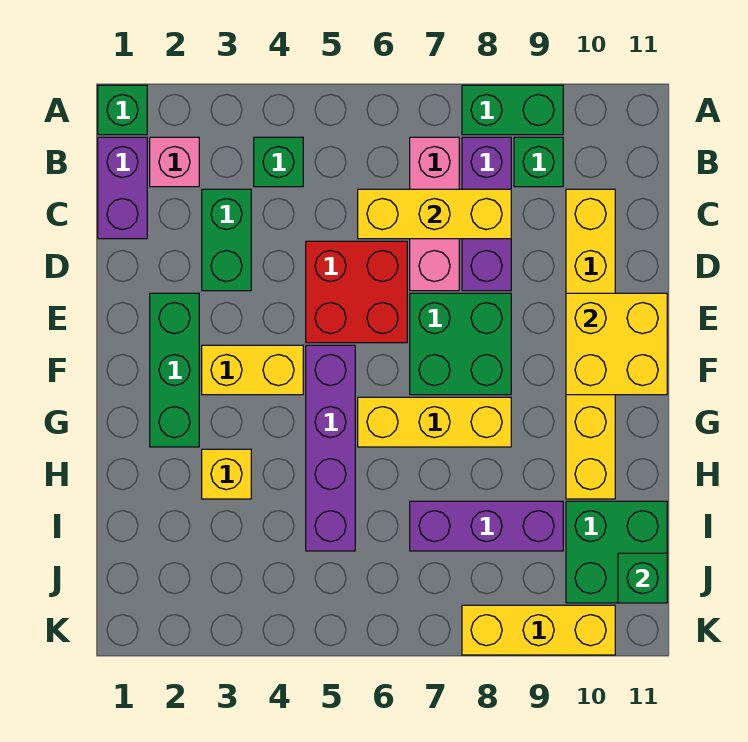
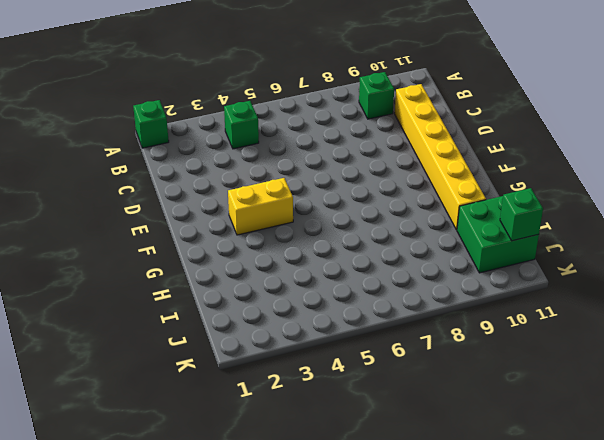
none -> green 1x2 brick [462,85,563,135]
none -> purple 1x2 brick [98,137,147,239]
none -> pink 1x1 brick [150,137,199,187]

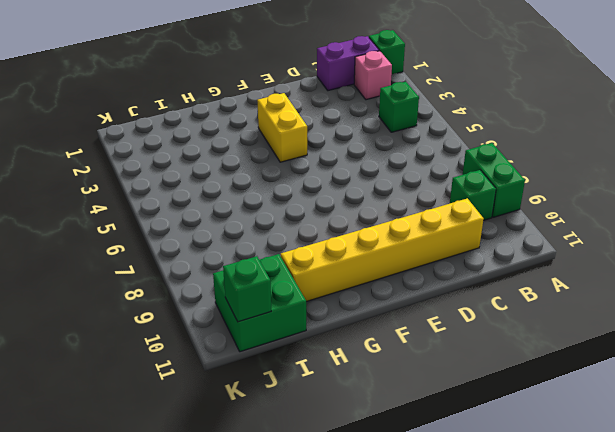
none -> pink 1x3 brick [410,137,459,291]
none -> purple 1x3 brick [462,137,511,291]
none -> green 1x2 brick [202,189,251,291]

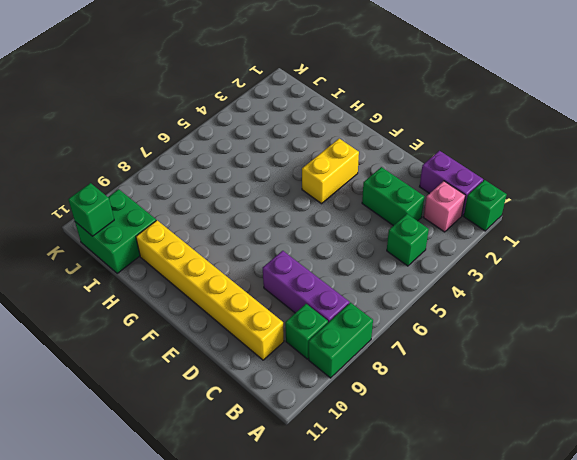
none -> pink 1x3 brick [410,137,459,291]
none -> red 2x2 brick [306,241,407,343]
none -> green 1x3 brick [150,293,199,447]

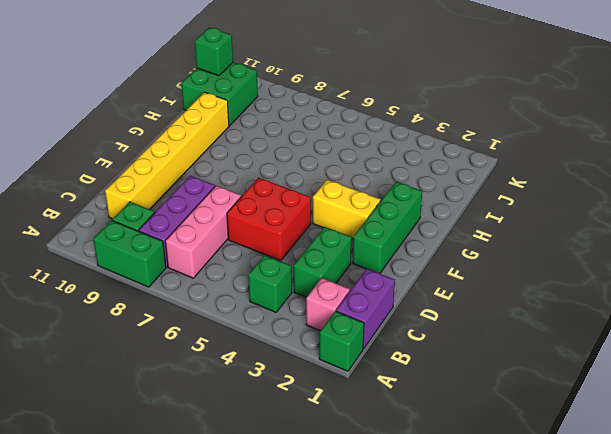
none -> green 2x2 brick [410,293,511,395]
none -> purple 1x4 brick [306,345,355,551]
none -> yellow 1x3 brick [358,397,511,447]

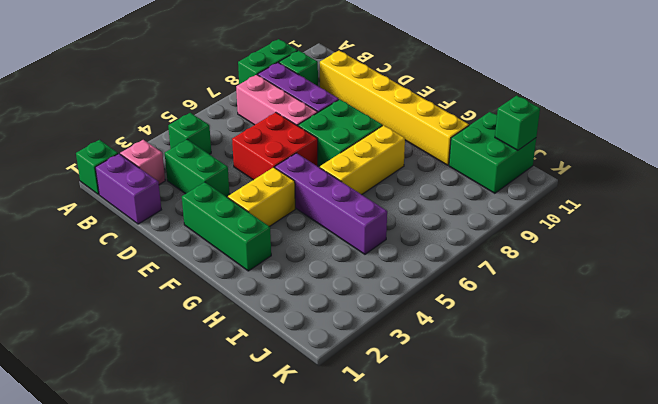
none -> yellow 1x1 brick [202,449,251,499]
none -> purple 1x3 brick [410,501,563,551]
none -> yellow 1x3 brick [462,605,615,655]

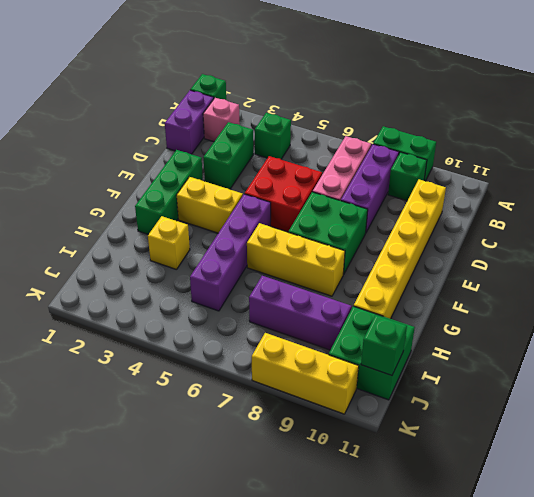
none -> yellow 1x3 brick [358,189,511,239]
none -> yellow 2x2 brick [566,293,667,395]

